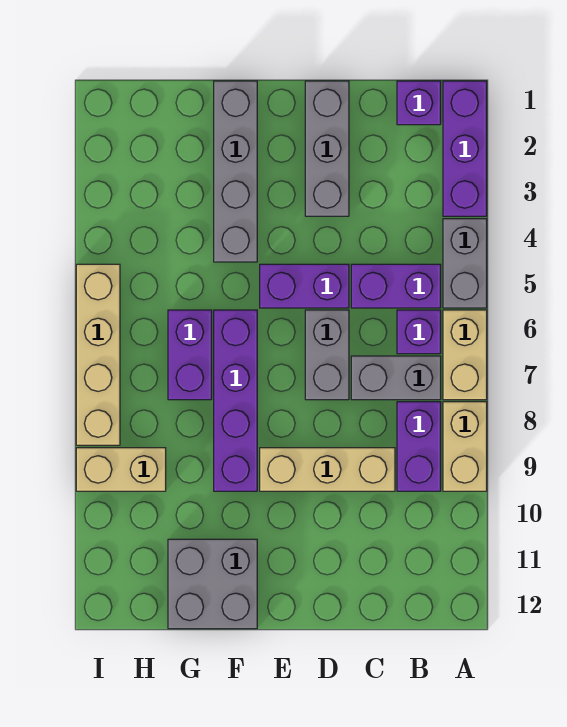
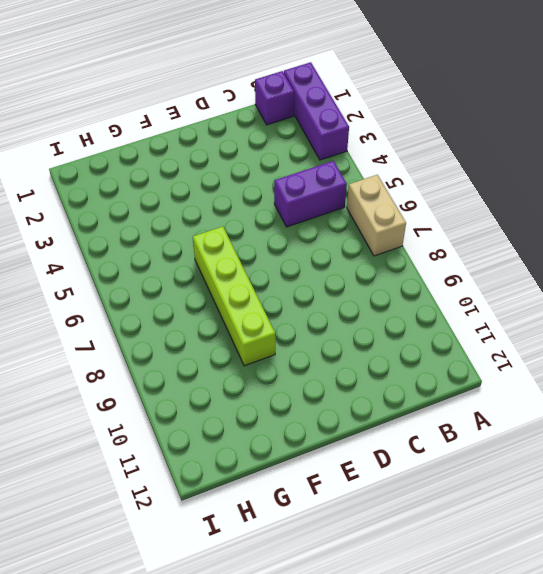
lime 1x4 brick [193,226,275,366] -> purple 1x4 brick [214,310,257,491]
none -> grey 1x2 brick [443,219,487,308]
none -> tan 1x2 brick [443,402,487,491]
none -> purple 1x1 brick [397,310,441,354]

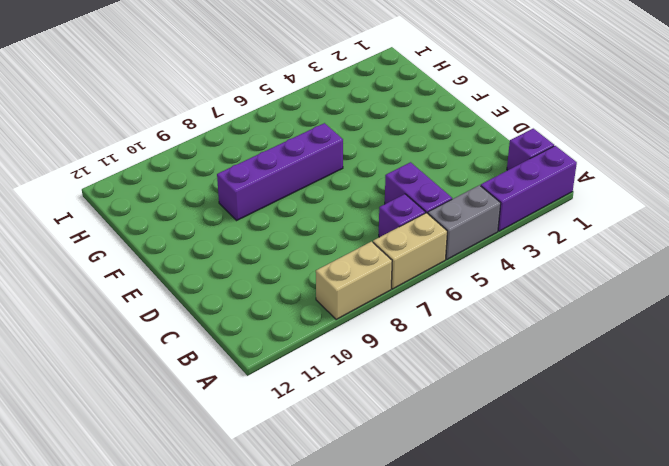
none -> grey 1x2 brick [351,356,441,400]
none -> purple 1x2 brick [397,402,441,491]
none -> tan 1x3 brick [260,448,395,491]

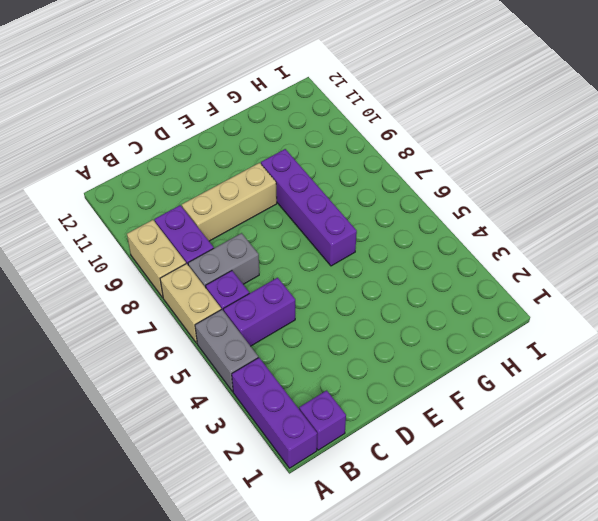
none -> grey 1x3 brick [305,81,349,216]
none -> purple 1x2 brick [260,264,349,308]
none -> grey 1x2 brick [305,310,349,400]

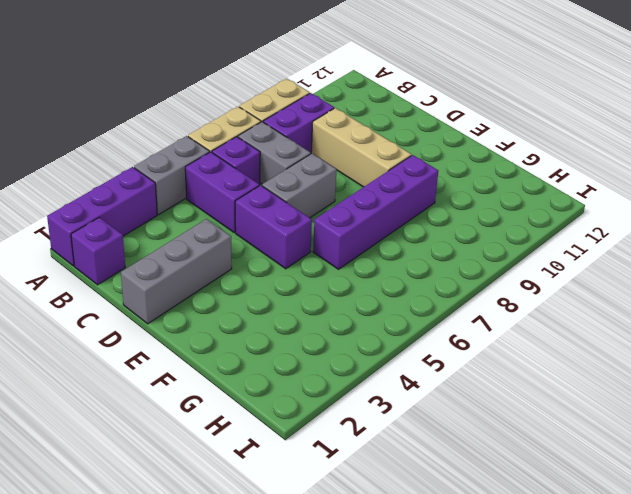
none -> grey 1x4 brick [214,81,257,262]
none -> grey 2x2 brick [168,539,257,629]
none -> purple 1x2 brick [168,310,212,400]

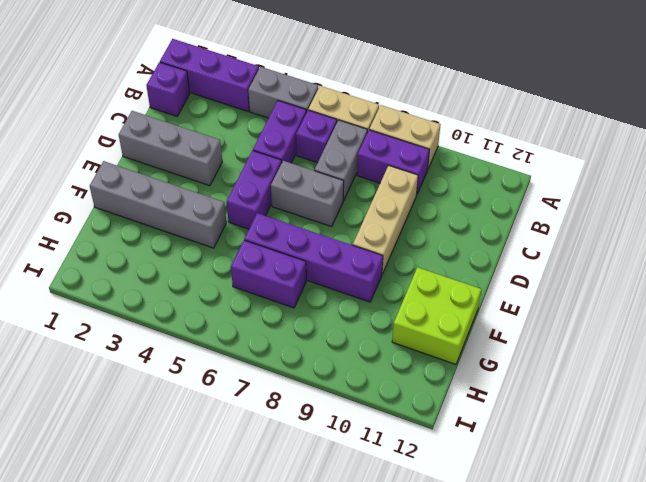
lime 2x2 brick [392,267,481,364] -> grey 2x2 brick [168,539,257,629]
none -> tan 1x2 brick [76,448,166,491]
none -> tan 1x4 brick [76,264,120,445]

